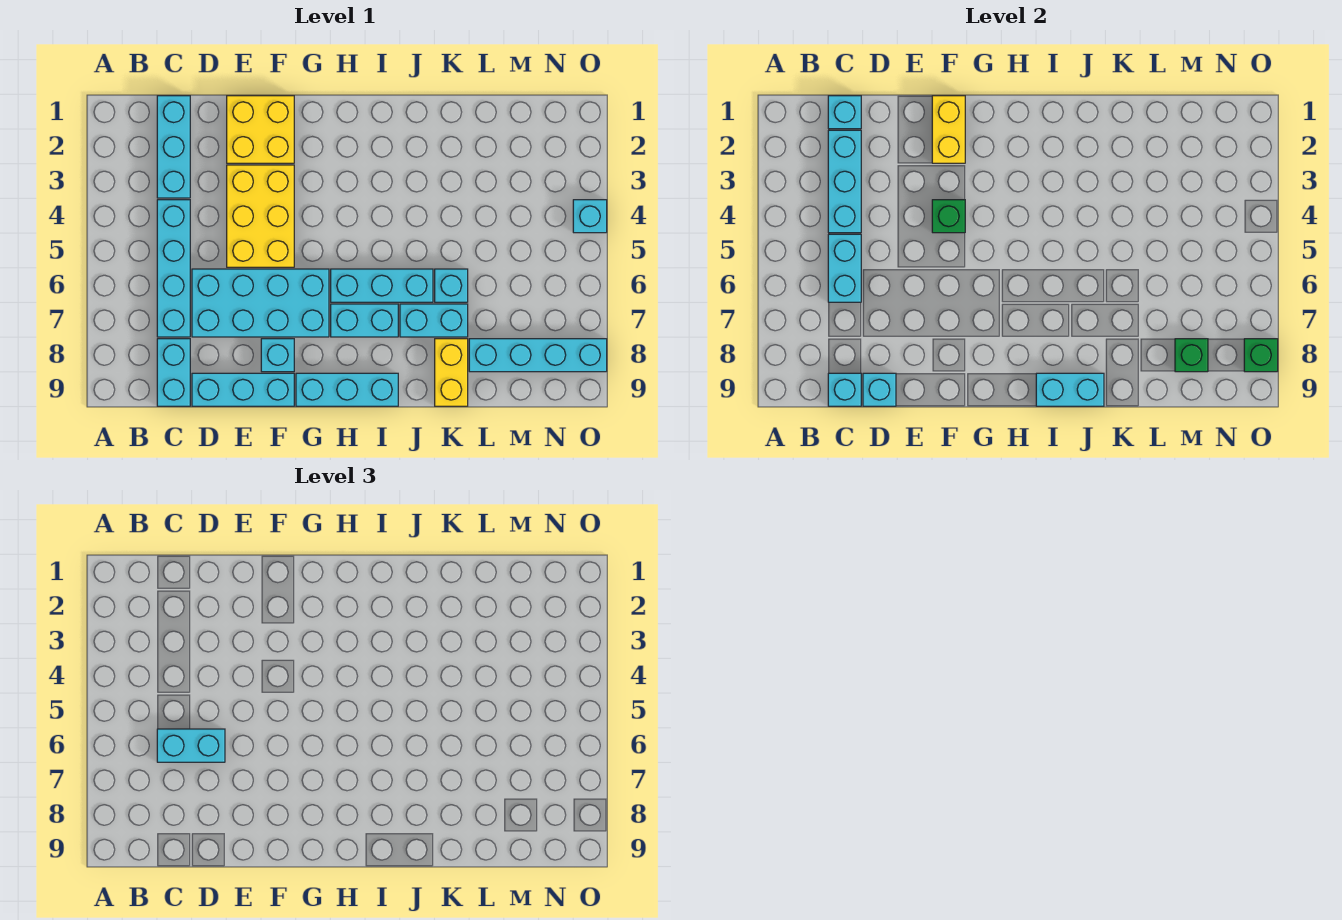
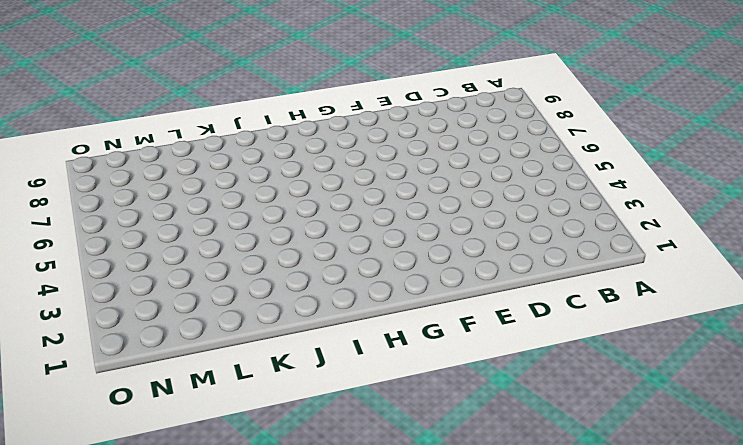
none -> cyan 1x3 brick [157,96,190,198]
none -> cyan 1x4 brick [157,200,190,337]
none -> cyan 1x2 brick [157,339,190,406]

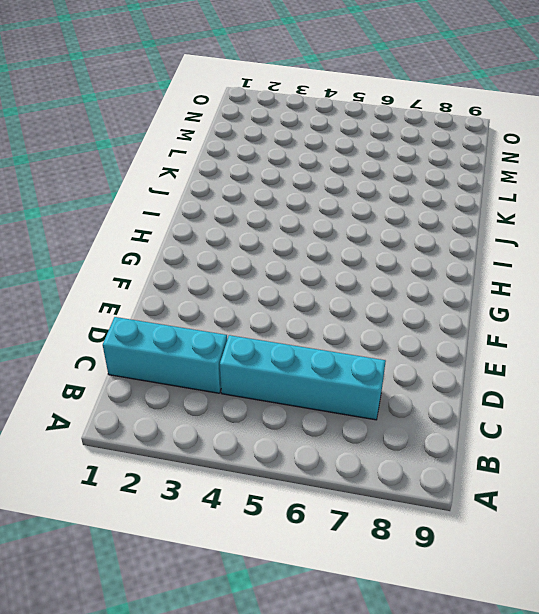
none -> cyan 1x2 brick [157,339,190,406]
none -> cyan 2x4 brick [192,269,329,337]
none -> cyan 1x3 brick [192,373,294,406]

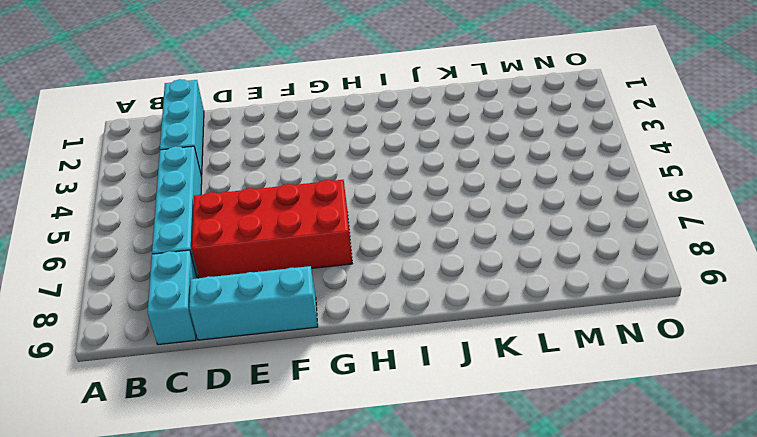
red 2x4 brick [192,180,352,278] -> cyan 2x4 brick [192,269,329,337]
none -> yellow 2x2 brick [227,96,294,163]
none -> yellow 2x3 brick [227,165,294,267]
none -> cyan 1x1 brick [261,339,294,372]

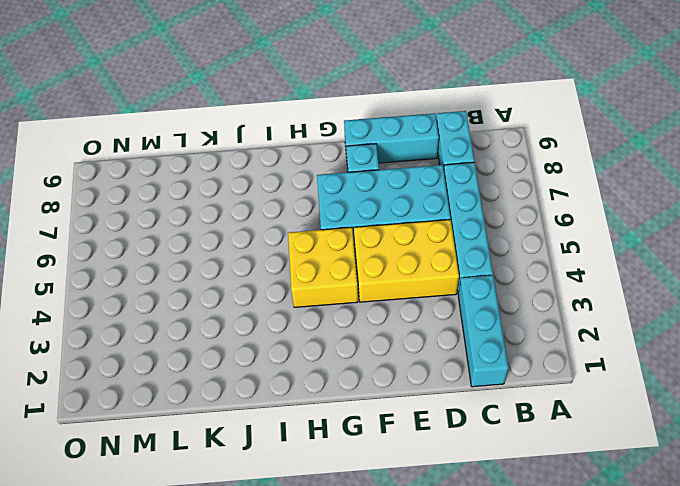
yellow 2x3 brick [354,220,459,302] -> yellow 2x3 brick turned to [227,165,294,267]
yellow 2x2 brick [288,227,358,307] -> yellow 2x2 brick moved to [227,96,294,163]
none -> cyan 1x3 brick [296,373,398,406]
none -> cyan 1x3 brick [331,269,433,302]
none -> cyan 1x2 brick [331,304,398,337]

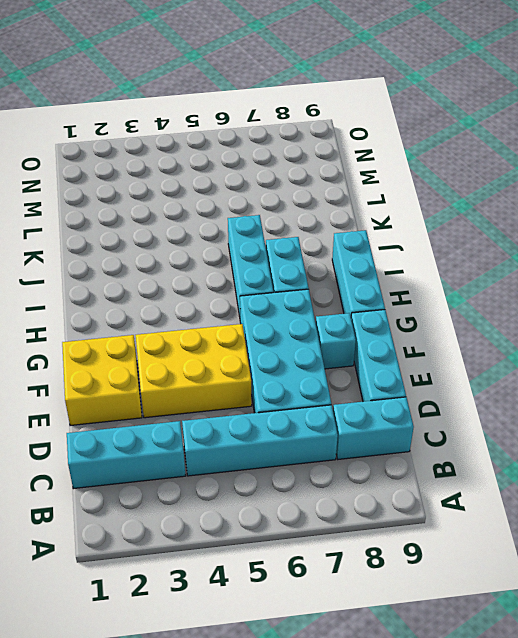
none -> cyan 1x2 brick [400,304,468,337]
none -> cyan 1x1 brick [435,269,468,302]
none -> yellow 1x2 brick [435,339,468,406]

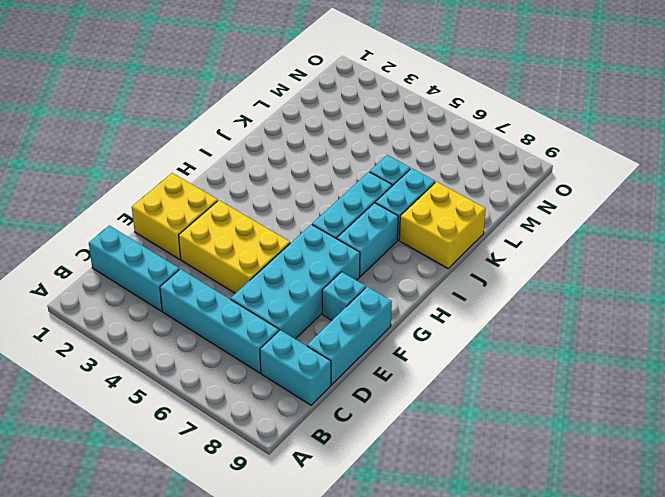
yellow 2x2 brick [399,182,486,268] -> yellow 1x2 brick [435,339,468,406]
none -> cyan 1x3 brick [296,373,398,406]
none -> cyan 1x4 brick [469,339,607,372]
none -> cyan 1x1 brick [573,200,607,233]

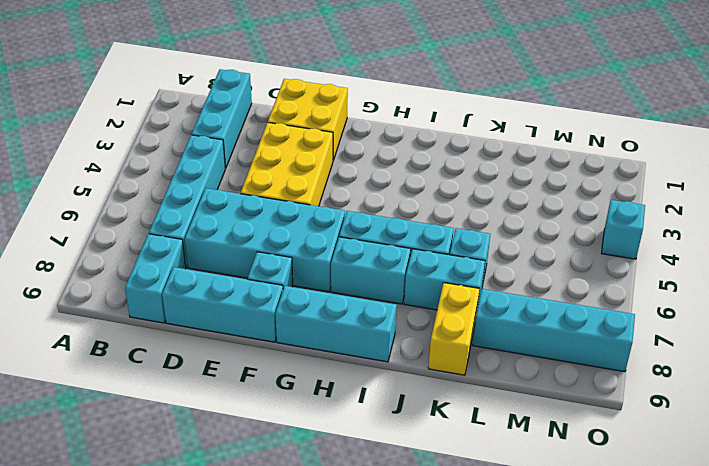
none -> cyan 1x1 brick [828,96,861,129]
none -> cyan 1x3 brick [828,130,861,233]
none -> cyan 1x2 brick [828,234,861,302]

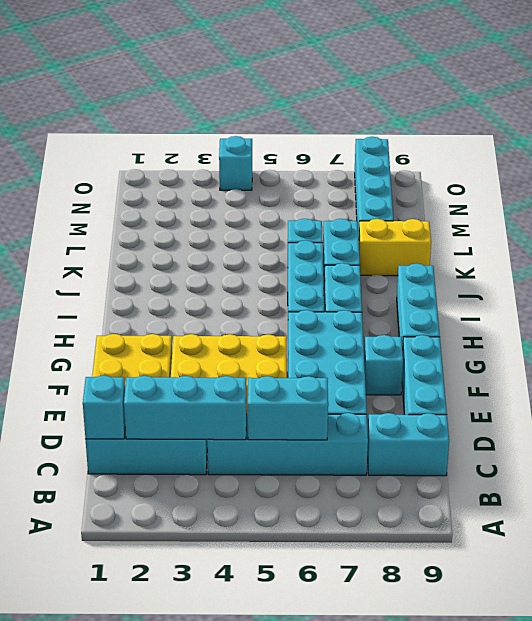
none -> cyan 1x1 brick [828,373,861,406]
none -> cyan 1x1 brick [863,373,896,406]
none -> yellow 1x2 brick [932,96,965,163]

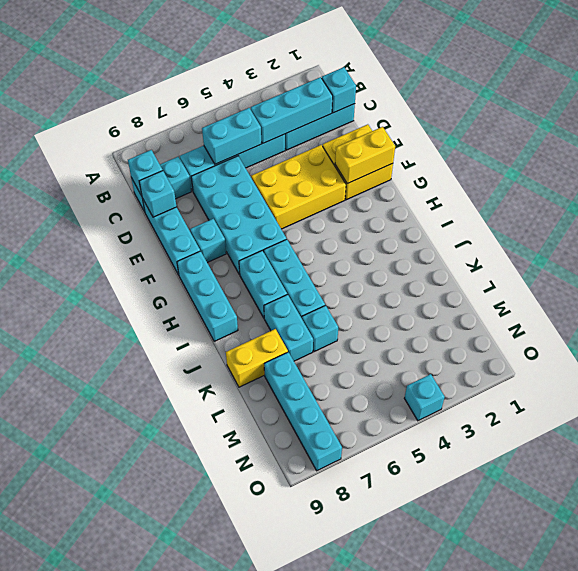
none -> green 1x1 brick [932,200,965,233]
none -> cyan 1x2 brick [1036,373,1104,406]
none -> green 1x1 brick [1175,339,1208,372]

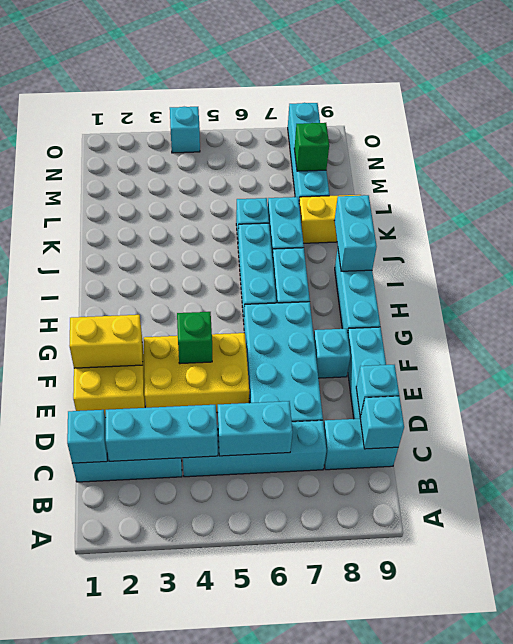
none -> green 1x1 brick [1244,339,1278,372]
none -> cyan 1x2 brick [157,729,225,762]

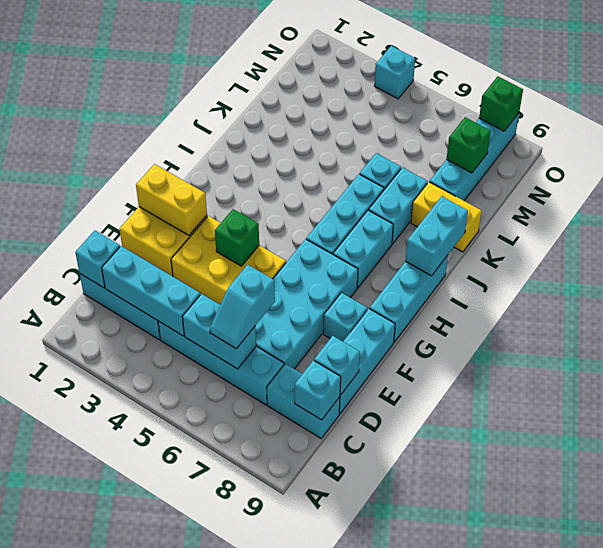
cyan 1x2 slope [210,265,275,349] -> cyan 1x2 brick [157,729,225,762]

